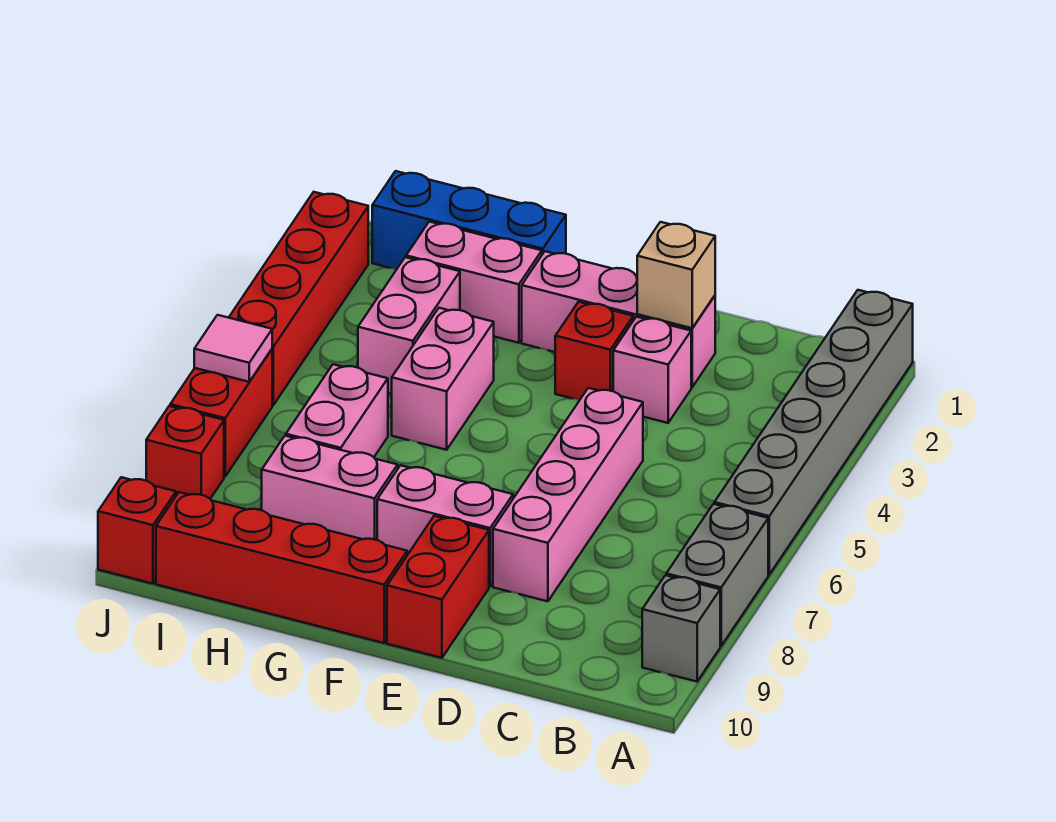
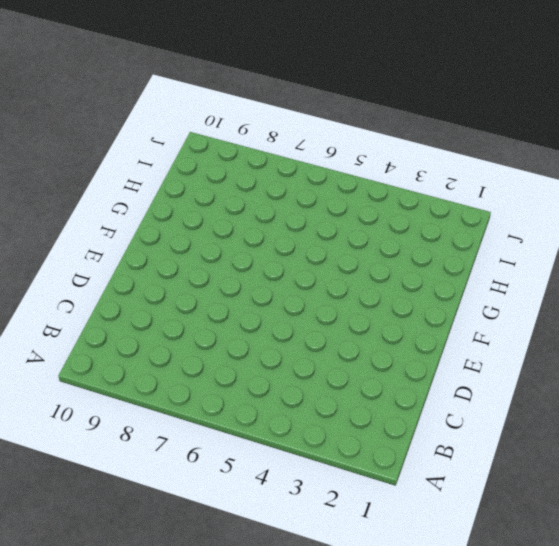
none -> grey 1x6 brick [714,290,913,574]
none -> grey 1x2 brick [666,504,768,646]
none -> grey 1x1 brick [642,575,720,682]

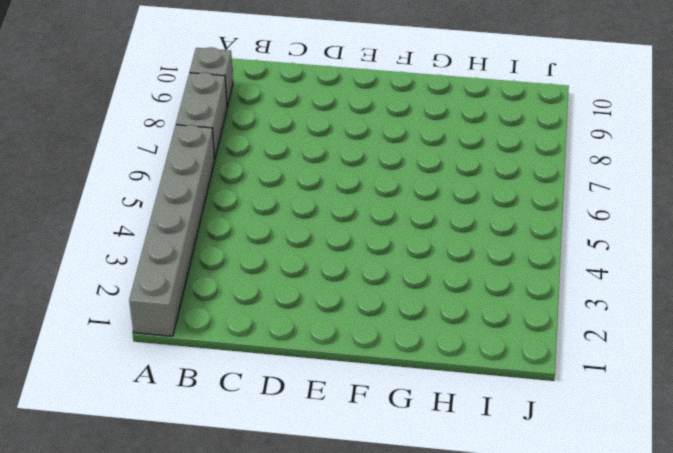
none -> pink 1x3 brick [522,251,715,387]
none -> pink 1x1 brick [613,317,691,423]
none -> pink 1x4 brick [493,388,643,601]

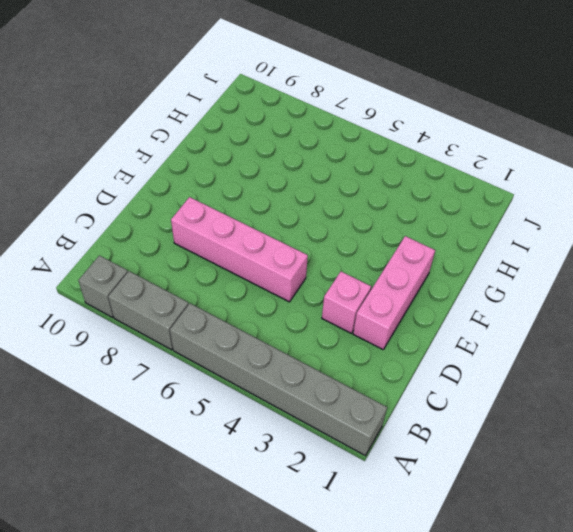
none -> red 1x1 brick [555,302,633,400]
none -> pink 1x2 brick [377,465,513,586]
none -> red 1x2 brick [387,516,489,658]

